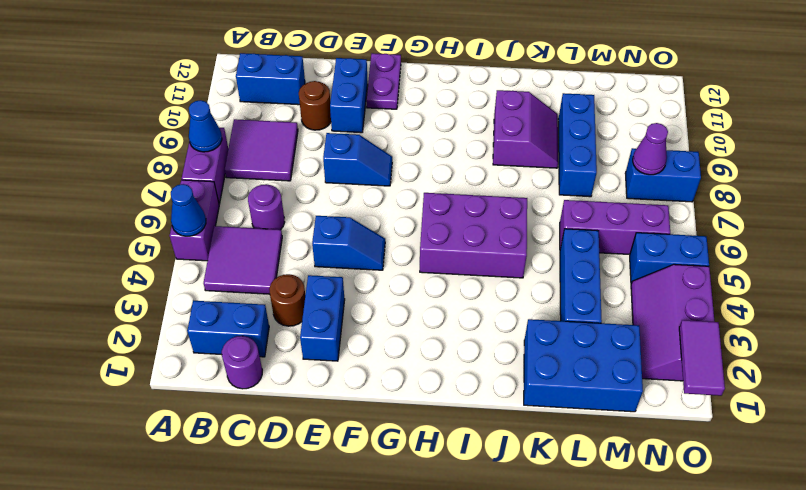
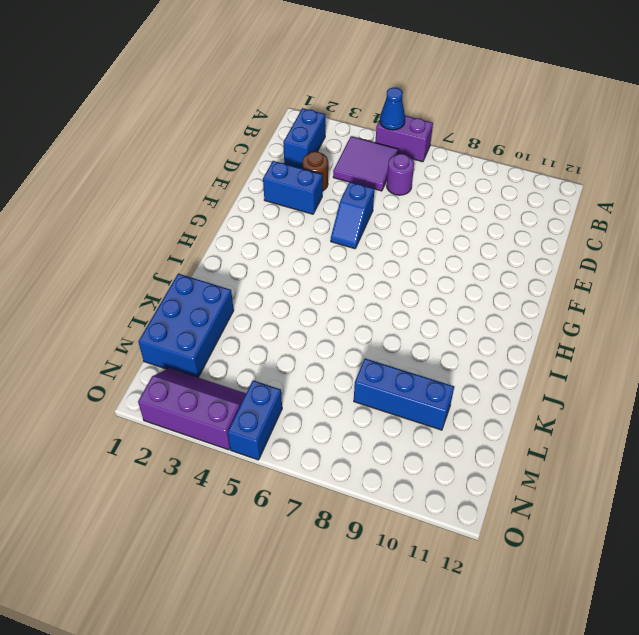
none -> purple 1x2 brick [182,128,228,204]
none -> purple 2x2 tile [225,119,298,181]
none -> blue 1x2 brick [236,53,305,105]

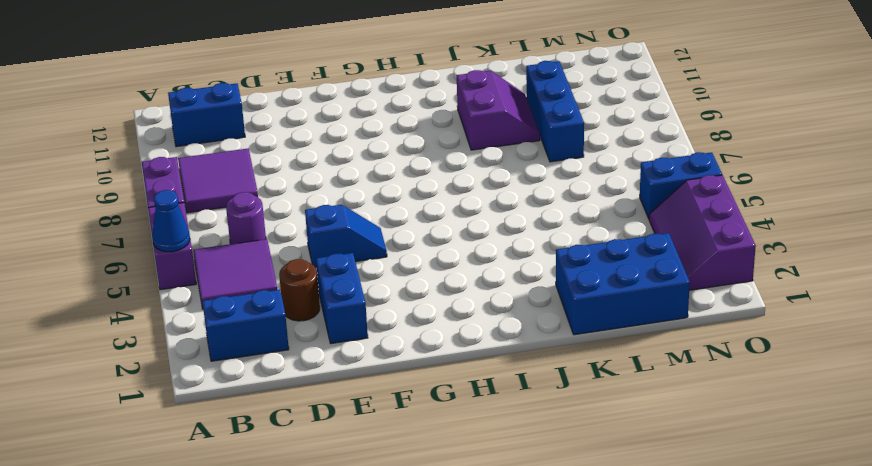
none -> purple 1x1 round brick [222,336,262,389]
none -> brown 1x1 round brick [299,81,331,130]
none -> blue 1x2 slope [323,133,392,186]

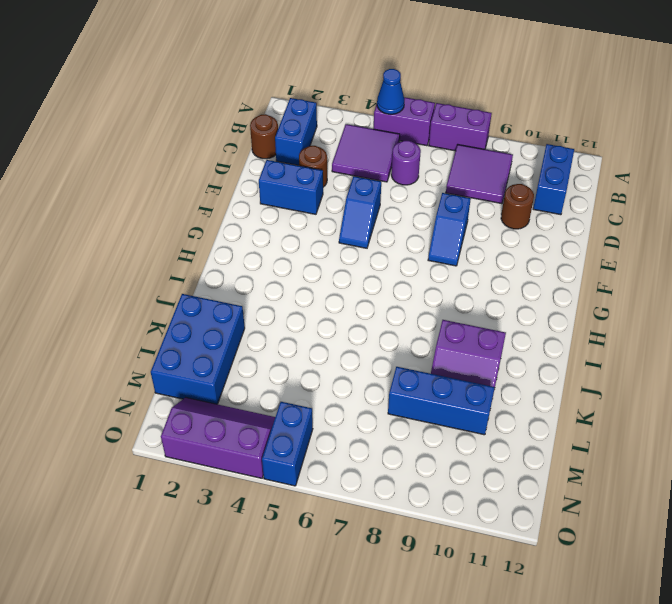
brown 1x1 round brick [250,114,278,159] -> purple 1x1 round brick [222,336,262,389]
none -> blue 1x2 brick [330,58,368,133]
none -> purple 1x2 plate [366,53,401,109]
none -> purple 2x3 brick [420,193,527,278]

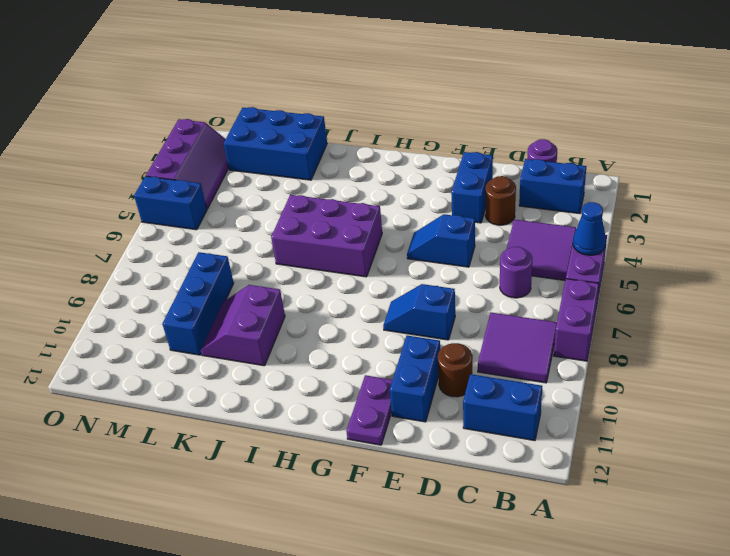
none -> blue 1x3 brick [560,229,602,323]
none -> purple 1x3 brick [560,200,670,255]
none -> blue 1x2 brick [625,148,701,202]

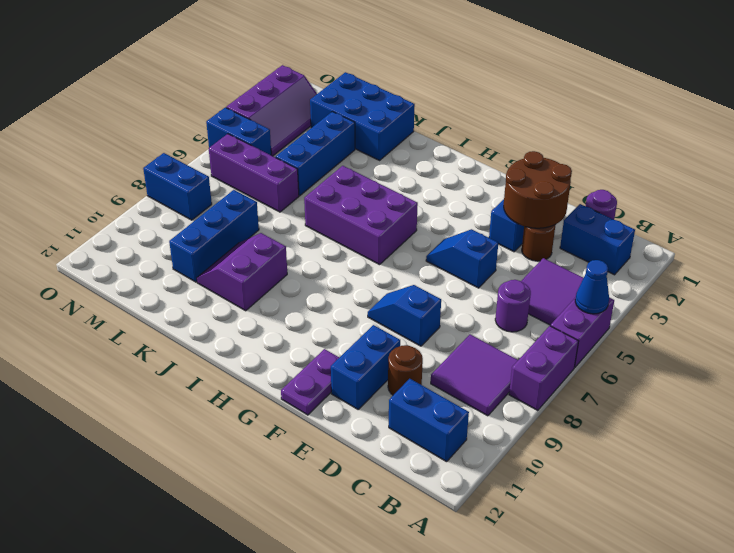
brown 2x2 round brick [504,151,572,228] -> none
none -> blue 1x1 cone [189,100,222,152]
none -> purple 1x1 cone [633,123,668,175]
none -> purple 1x2 tile [679,320,725,396]

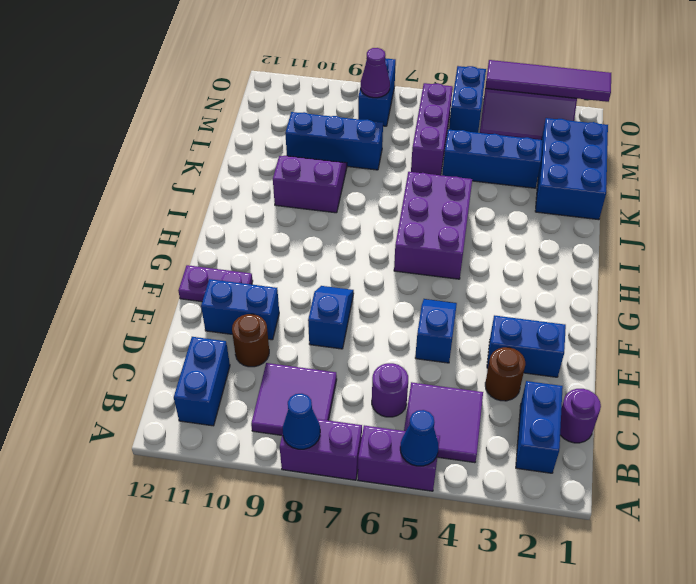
purple 1x4 tile [485,60,611,102] -> purple 1x2 tile [679,320,725,396]

